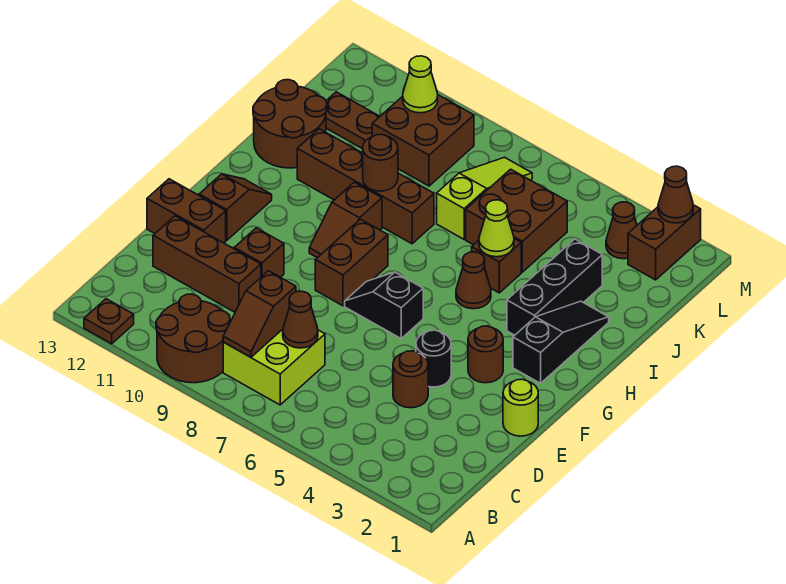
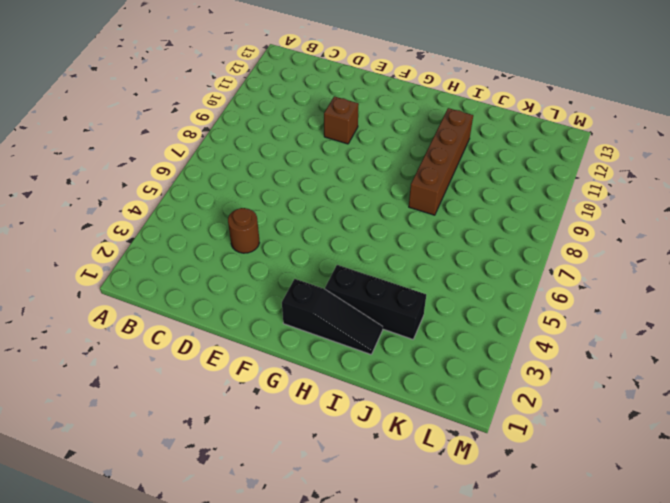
none -> brown 2x2 round brick [156,294,230,383]
none -> brown 1x1 plate [84,299,134,344]
none -> lime 2x2 brick [223,329,325,405]
none -> brown 1x3 brick [153,216,261,312]

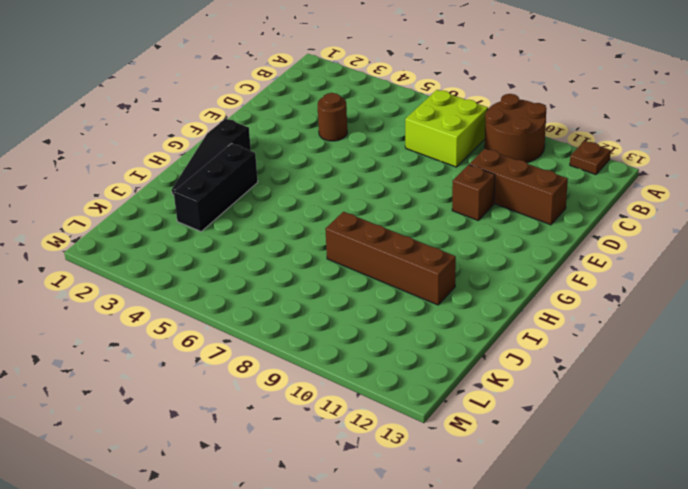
none -> lime 1x1 round brick [503,379,538,436]
none -> black 1x1 round brick [416,330,451,387]
none -> brown 1x2 brick [147,179,226,243]
none -> brown 1x1 round brick [468,326,503,383]

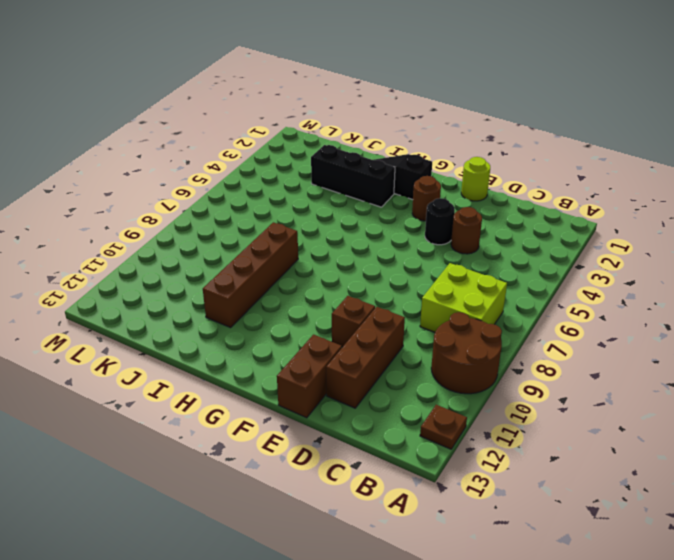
none -> black 1x2 slope [345,272,423,338]
none -> brown 1x2 brick [315,219,388,306]
none -> brown 1x2 slope [199,174,272,240]
none -> brown 1x2 slope [309,182,382,258]

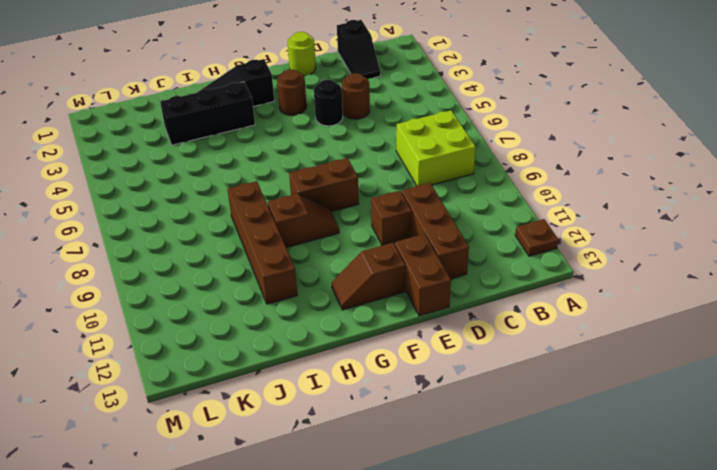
black 1x2 slope [337,20,380,79] -> black 1x2 slope moved to [345,272,423,338]
none -> brown 2x2 round brick [156,294,230,383]
none -> brown 1x1 cone [456,252,491,309]
none -> brown 1x1 brick [472,239,521,293]
none -> brown 2x2 round brick [253,80,327,168]

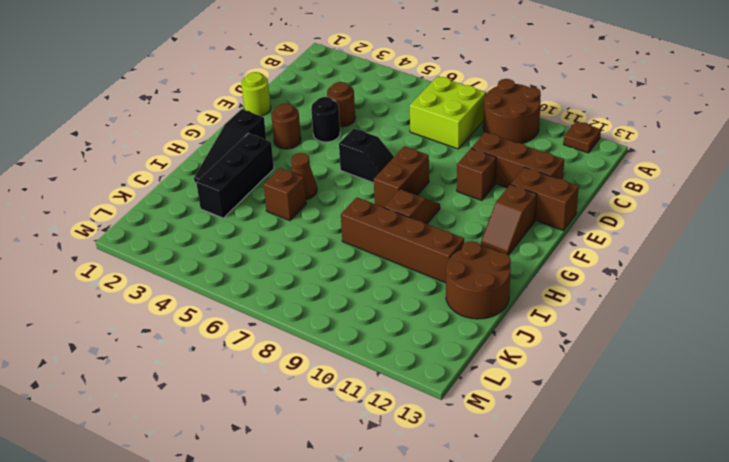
none -> brown 2x2 brick [466,169,567,272]
none -> lime 1x3 slope [437,157,532,239]
none -> brown 2x2 brick [372,95,474,186]
none -> brown 1x2 plate [326,92,380,149]

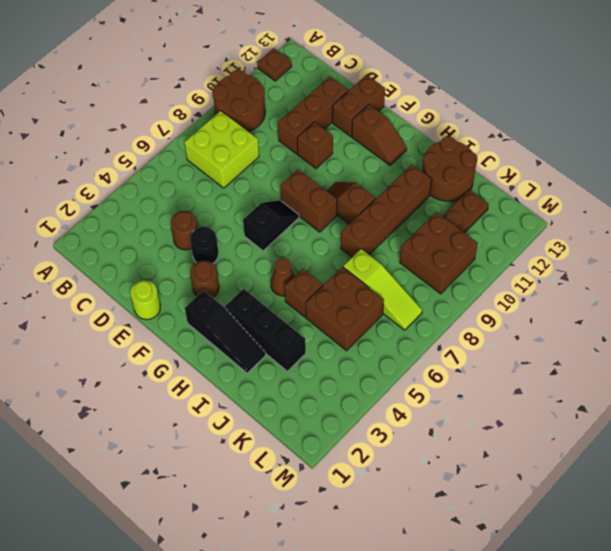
none -> brown 1x2 brick [628,205,701,280]
none -> brown 1x1 cone [606,202,637,259]
none -> brown 1x2 slope [223,271,296,357]
none -> brown 1x1 cone [283,291,318,348]

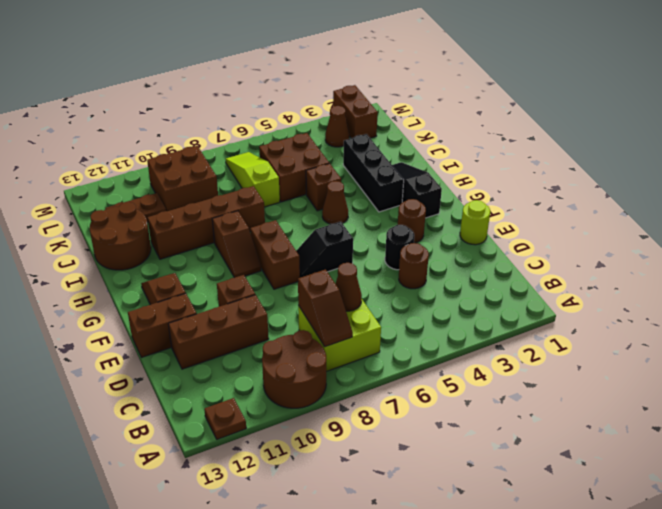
none -> lime 1x1 cone [479,200,514,257]
none -> brown 1x1 round brick [363,134,398,191]
none -> lime 1x1 cone [403,56,438,113]
none -> brown 1x1 cone [658,166,693,223]

